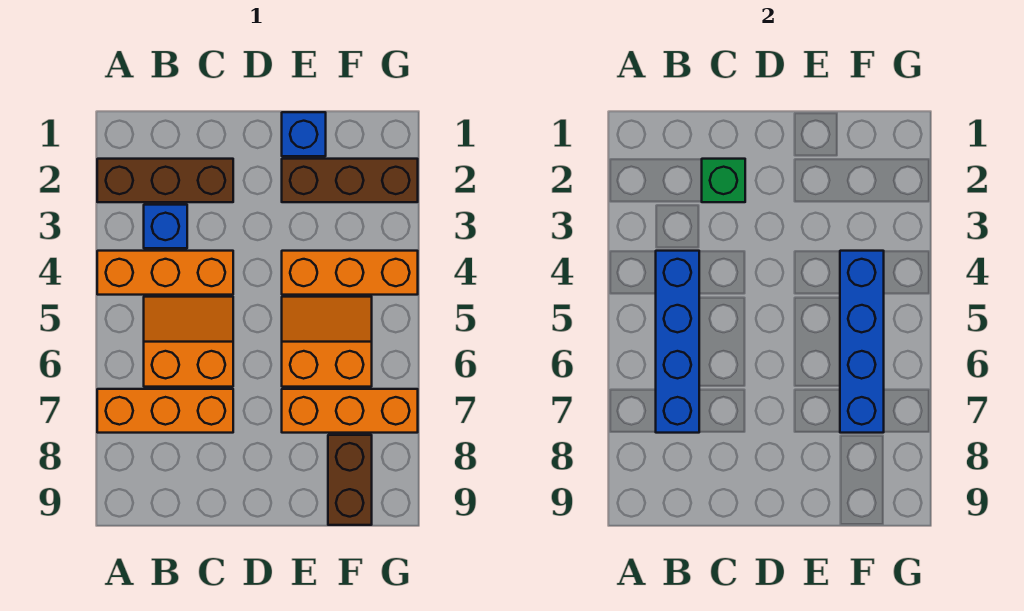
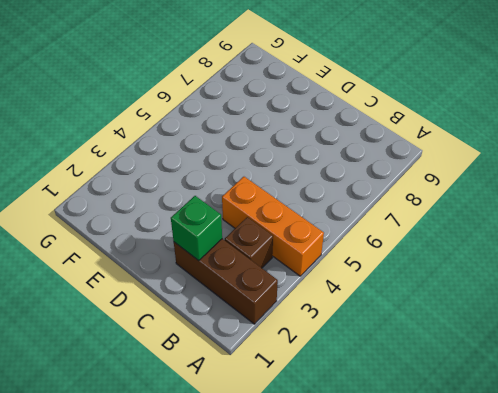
brown 1x1 brick [225,217,273,268] -> blue 1x1 brick [144,205,187,248]
none -> orange 1x3 brick [97,389,233,433]
none -> orange 2x2 slope [144,297,233,387]
none -> blue 1x1 brick [282,112,326,156]

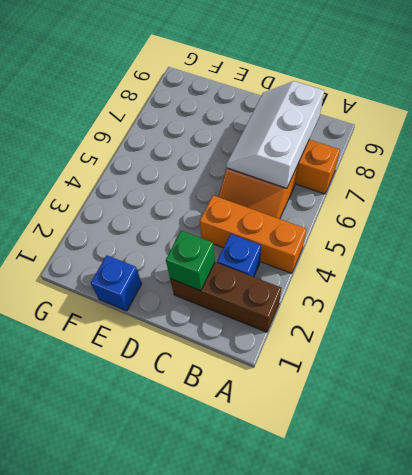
white 2x3 slope [227,81,324,188] -> blue 1x4 brick [656,251,699,433]
none -> brown 1x3 brick [282,159,418,202]
none -> orange 1x3 brick [282,251,418,295]
none -> orange 2x2 slope [282,297,372,387]

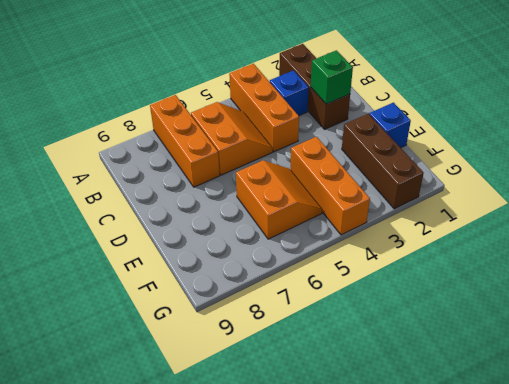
none -> orange 1x3 brick [282,389,418,433]
none -> brown 1x2 brick [328,435,372,525]
none -> blue 1x4 brick [656,251,699,433]

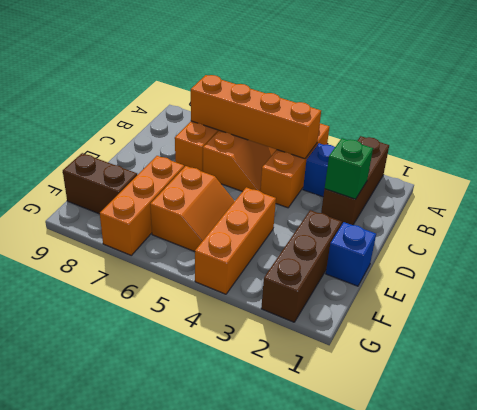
orange 1x4 brick [191,75,321,159] -> blue 1x4 brick [656,251,699,433]
none -> blue 1x4 brick [840,251,884,433]

